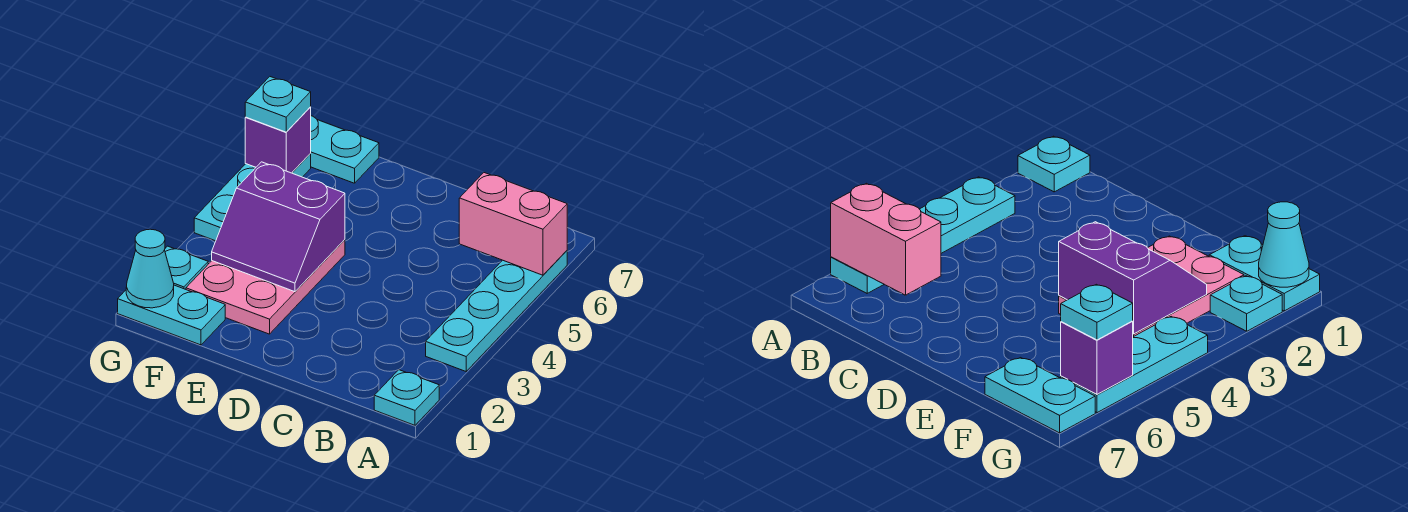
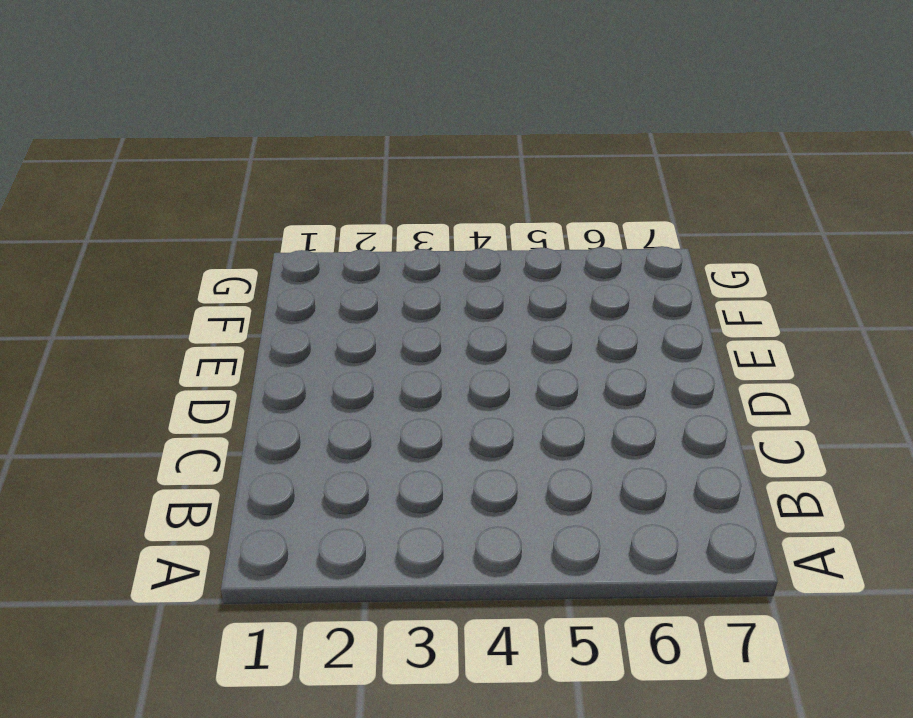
none -> cyan 1x1 plate [374,370,439,425]
none -> cyan 1x4 plate [426,251,567,371]
none -> pink 2x3 plate [186,240,345,334]

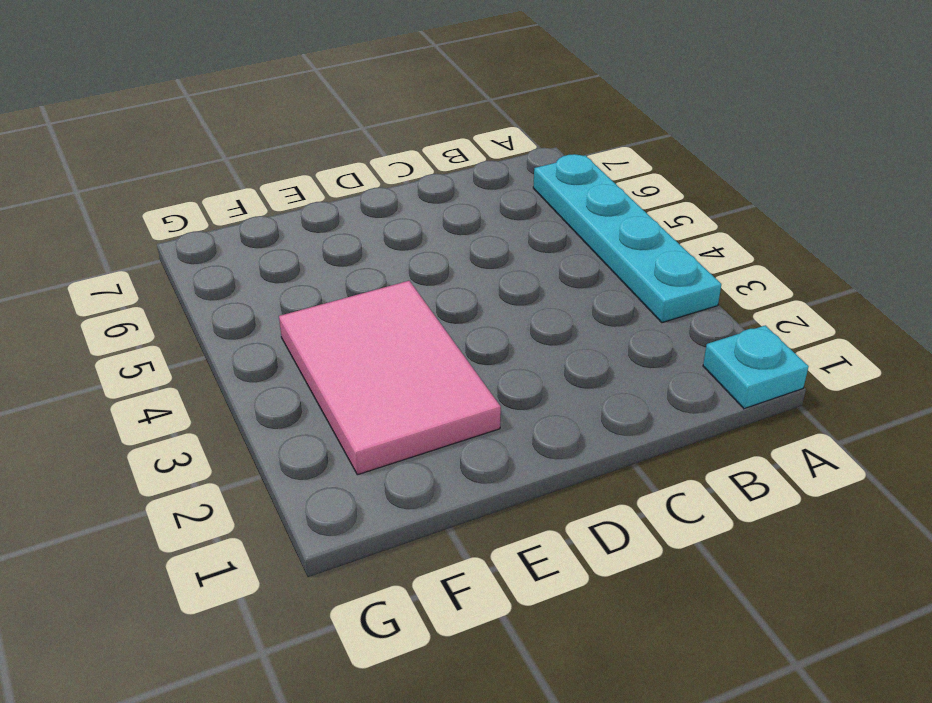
pink 2x3 tile [279,281,501,475] -> pink 2x3 plate [186,240,345,334]
none -> cyan 1x2 plate [118,285,225,345]
none -> cyan 1x2 plate [310,116,379,183]
none -> cyan 1x1 plate [165,246,208,289]

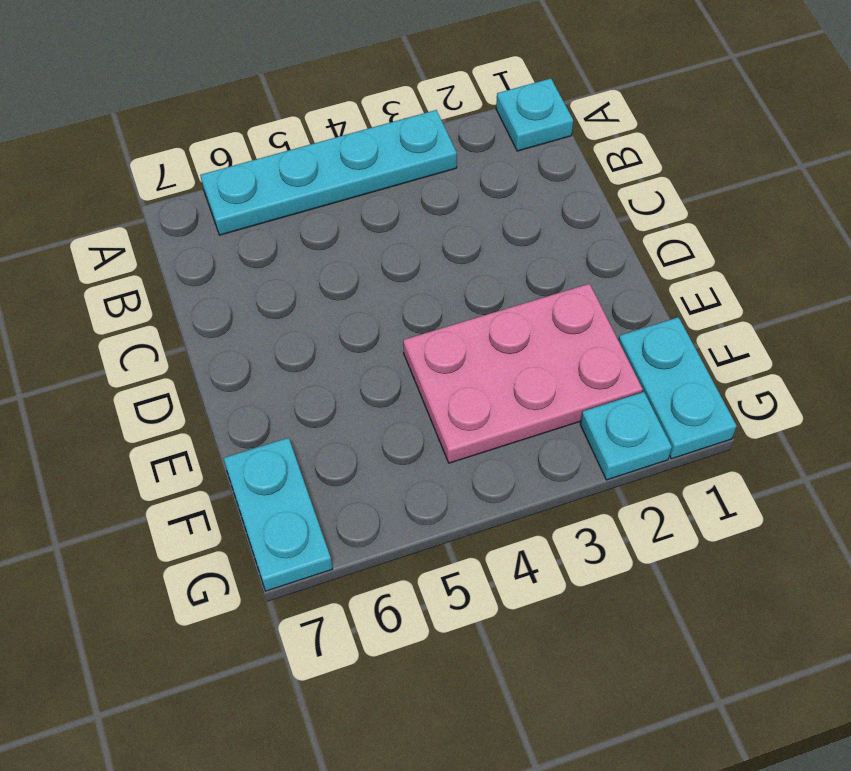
none -> cyan 1x3 plate [194,154,311,241]
none -> pink 1x2 brick [459,173,567,275]
none -> purple 2x2 slope [212,162,345,292]

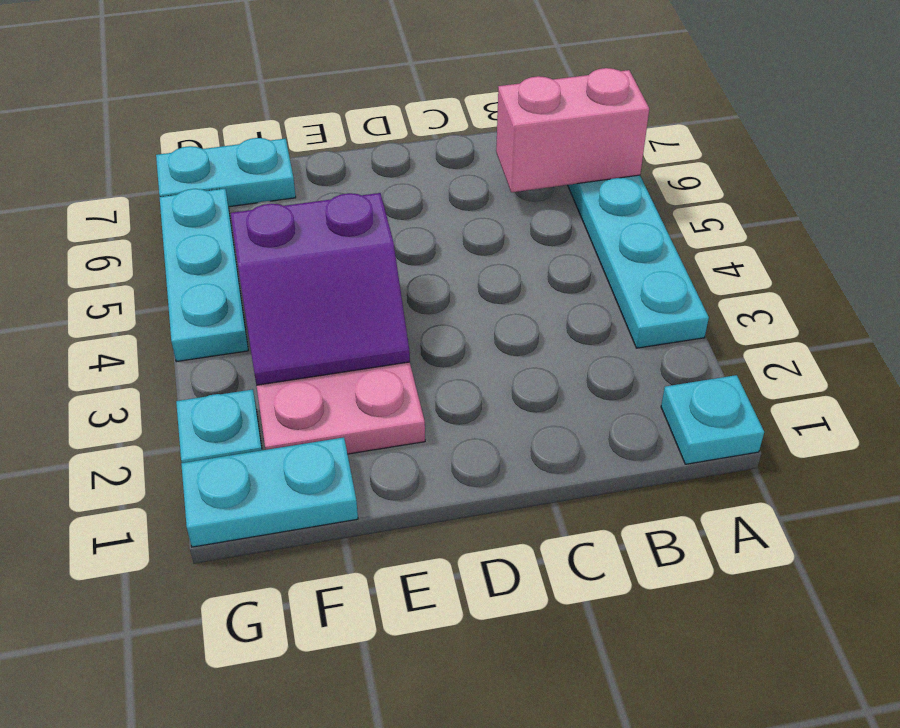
none -> cyan 1x1 cone [126,229,174,308]
none -> purple 1x1 brick [245,107,311,173]
none -> cyan 1x1 plate [245,77,311,132]

